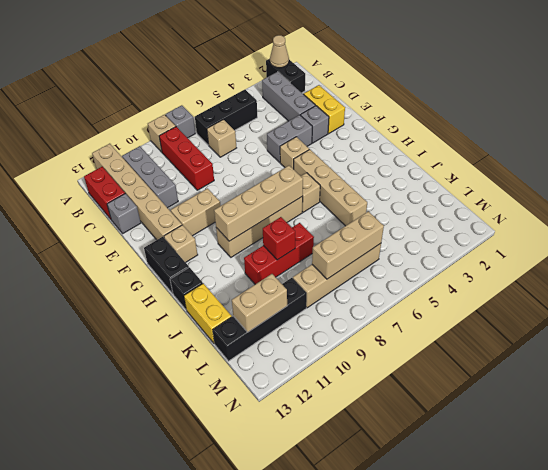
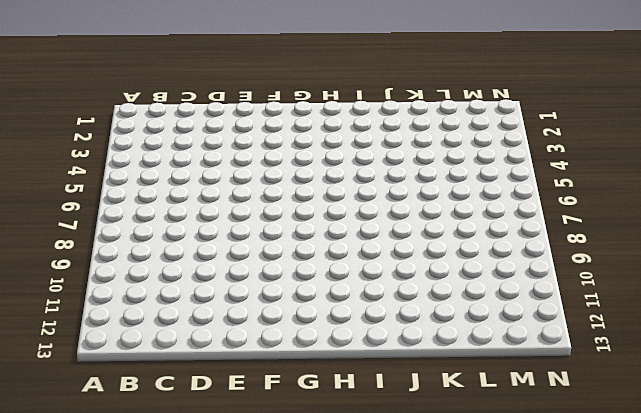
none -> black 1x2 brick [266,59,305,93]
none -> grey 1x1 brick [165,105,195,138]
none -> tan 1x1 brick [148,115,176,152]
none -> tan 1x6 brick [92,144,182,240]

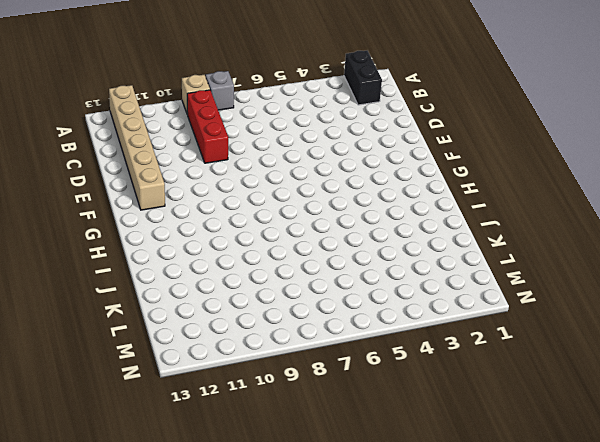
none -> grey 1x3 brick [262,72,315,121]
none -> black 1x3 brick [195,90,257,145]
none -> grey 1x3 brick [122,146,178,208]
none -> red 1x2 brick [84,167,125,219]

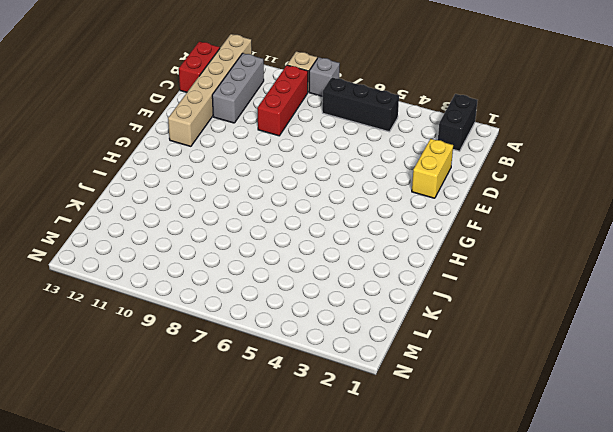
none -> grey 1x3 brick [262,72,315,121]
none -> tan 1x1 brick [207,120,236,157]
none -> grey 1x1 brick [107,193,141,233]
none -> grey 1x1 brick [300,106,329,143]

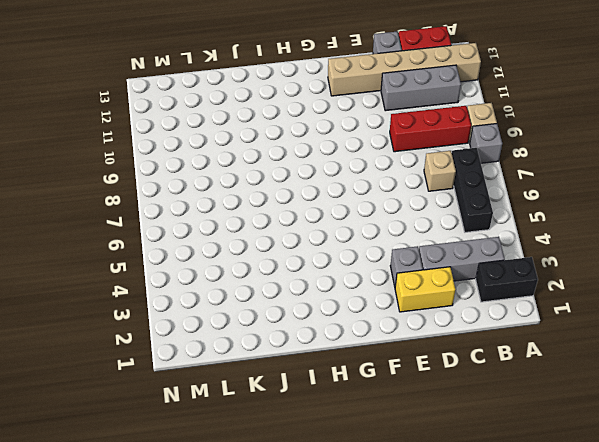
none -> grey 1x2 brick [267,115,312,162]
none -> tan 1x1 brick [280,137,309,169]
none -> tan 1x2 brick [171,189,221,236]
none -> tan 1x4 brick [294,149,367,226]

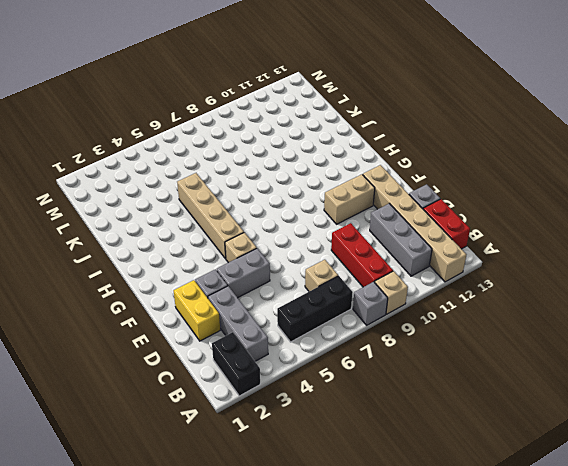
none -> tan 1x1 brick [164,225,198,263]
none -> black 1x2 brick [144,237,189,294]
none -> tan 1x1 brick [301,173,320,212]
none -> tan 1x4 brick [216,196,303,257]

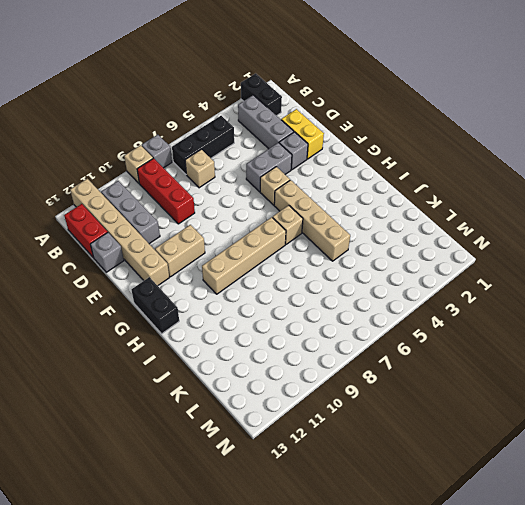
none -> tan 1x1 brick [164,225,198,263]
none -> black 1x1 brick [170,267,203,310]
none -> red 1x3 brick [244,223,314,284]
none -> yellow 1x2 brick [184,283,232,343]

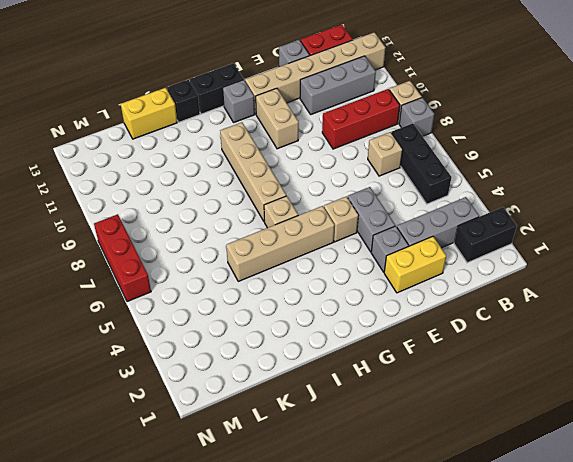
grey 1x1 brick [223,80,255,123] -> tan 1x1 brick [164,225,198,263]
red 1x3 brick [94,214,151,302] -> red 1x3 brick moved to [244,223,314,284]
none -> tan 1x4 brick [293,244,381,308]
none -> black 1x4 brick [213,278,307,361]
none -> tan 1x1 cone [270,35,289,68]
none -> tan 1x4 brick [214,166,303,241]

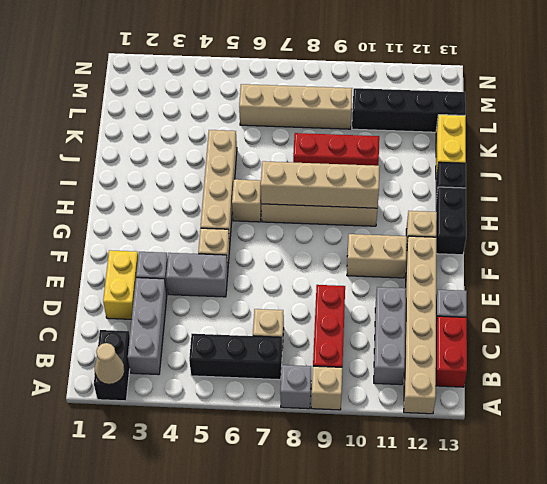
none -> red 1x1 brick [263,217,295,260]
none -> tan 1x3 brick [312,211,384,279]
none -> tan 1x2 brick [232,274,287,332]

